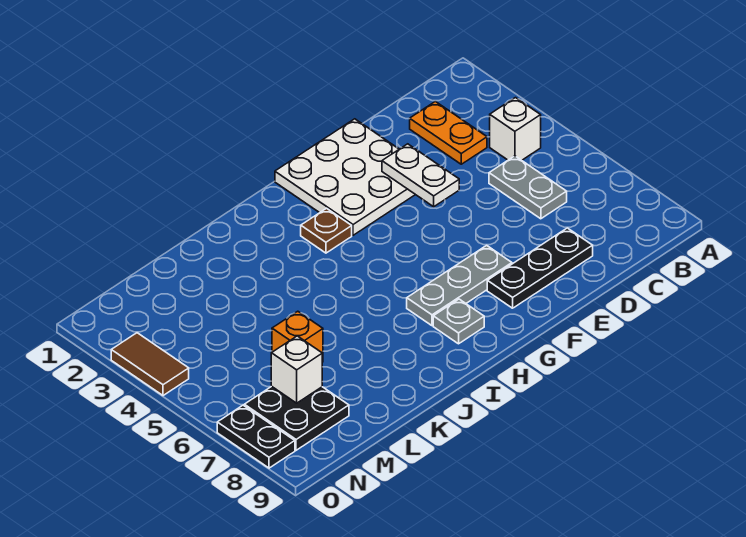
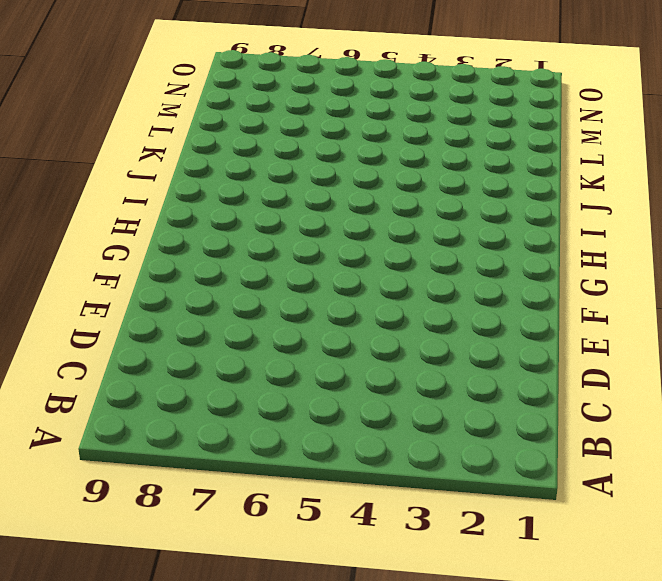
none -> white 1x1 brick [490,98,541,160]
none -> orange 1x2 plate [410,101,487,164]
none -> grey 1x2 plate [489,156,567,219]

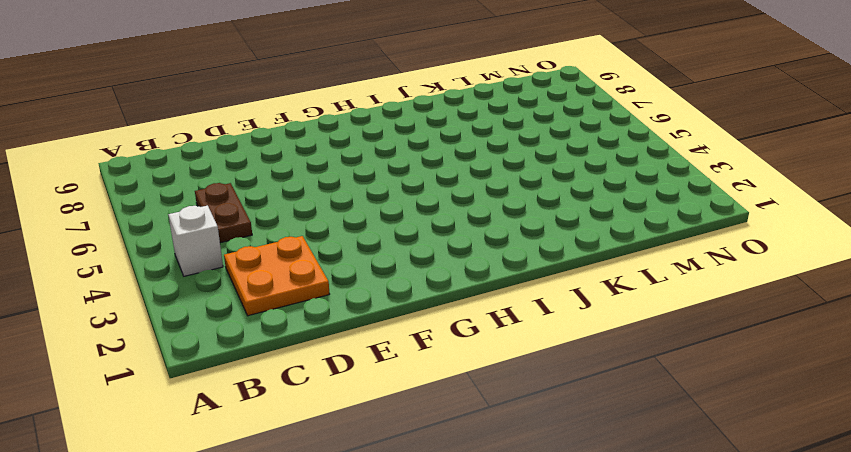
orange 2x2 plate [224,236,329,316] -> orange 1x2 plate [410,101,487,164]
brown 1x2 plate [195,183,252,243] -> grey 1x2 plate [489,156,567,219]
none -> black 1x3 plate [487,228,593,308]
none -> white 3x3 plate [275,119,415,235]
none -> grey 1x3 plate [407,245,512,326]

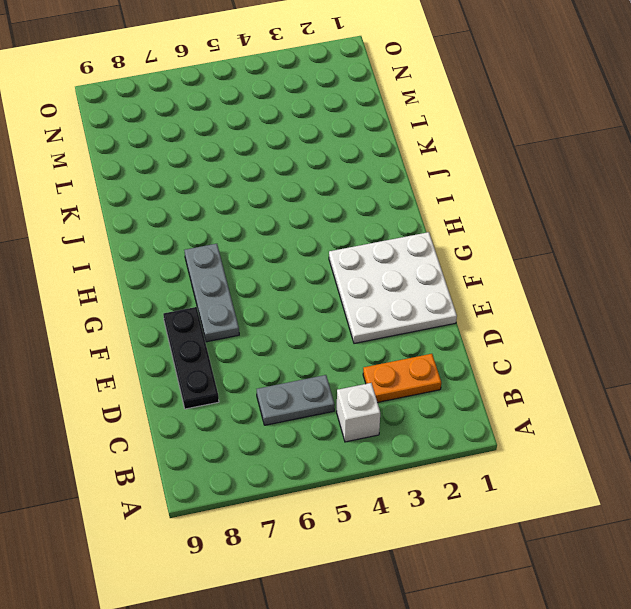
none -> brown 1x1 plate [301,208,352,253]
none -> grey 1x1 plate [433,299,484,344]
none -> orange 1x1 brick [272,311,323,362]

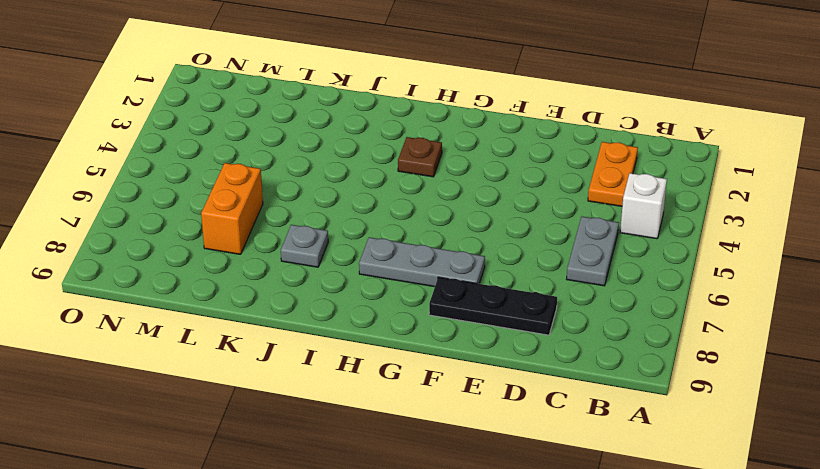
grey 1x1 plate [281,225,328,267] -> grey 1x1 plate moved to [433,299,484,344]
orange 1x2 brick [201,163,263,254] -> orange 1x1 brick [272,311,323,362]
none -> white 3x3 plate [275,119,415,235]
none -> black 2x2 plate [244,386,349,450]
none -> brown 1x2 tile [111,333,189,396]

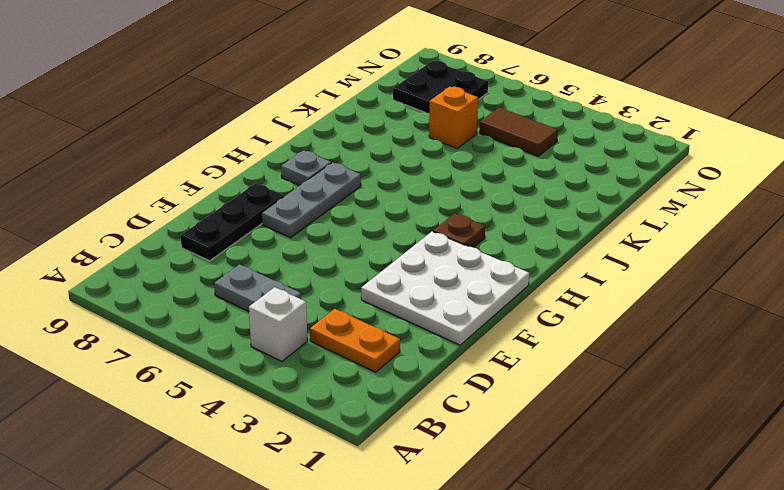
brown 1x2 tile [479,107,558,156] -> brown 1x2 tile moved to [111,333,189,396]
none -> black 1x2 plate [217,405,295,468]
none -> white 1x2 plate [382,144,459,207]
none -> white 1x1 brick [271,336,322,403]

